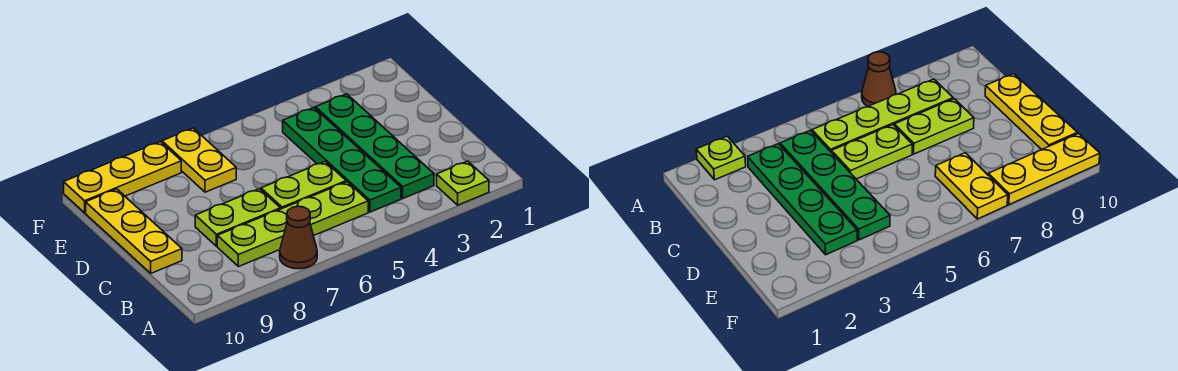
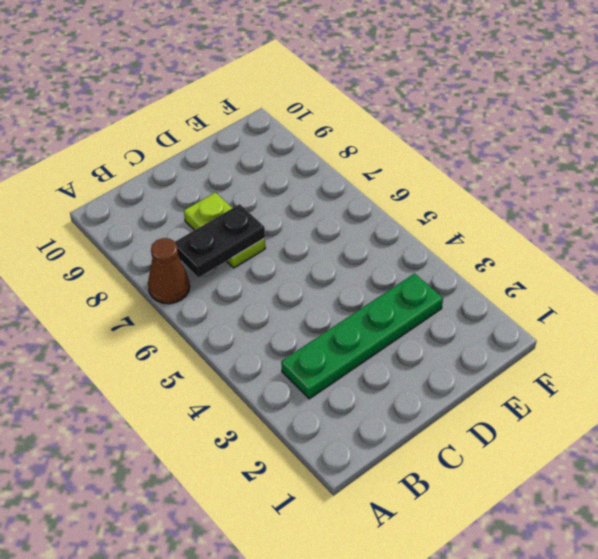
black 1x2 plate [175,204,265,278] -> none
none -> lime 1x1 plate [437,161,489,205]
none -> green 1x4 plate [283,108,401,212]

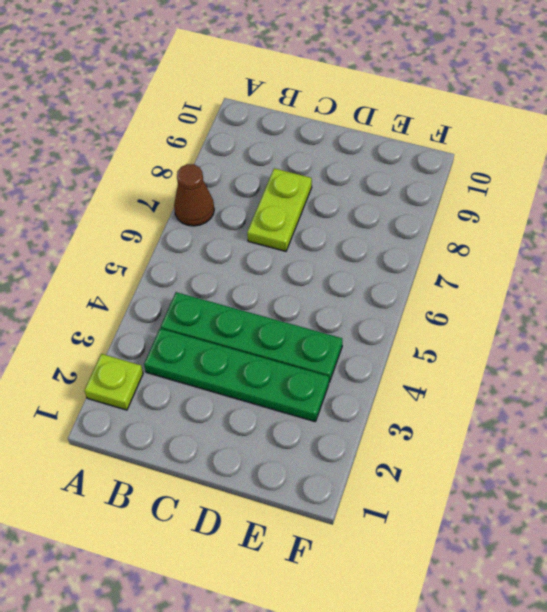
none -> lime 1x4 plate [217,182,368,267]
none -> lime 1x2 plate [261,162,346,209]

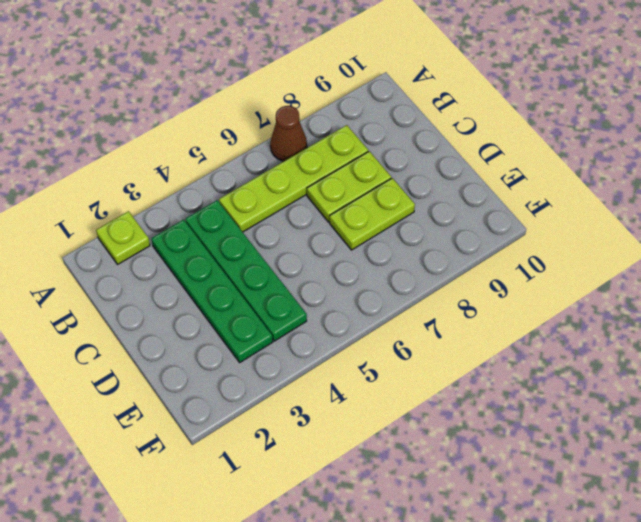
lime 1x2 plate [330,178,415,250] -> lime 1x2 plate moved to [261,162,346,209]
none -> yellow 1x3 plate [86,189,182,273]
none -> yellow 1x2 plate [162,128,236,192]

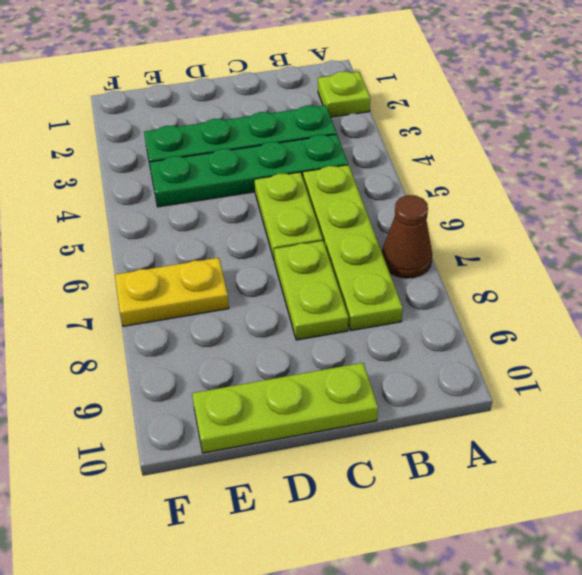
lime 1x3 plate [192,363,378,453] -> yellow 1x3 plate [86,189,182,273]
none -> yellow 1x3 plate [64,142,181,213]

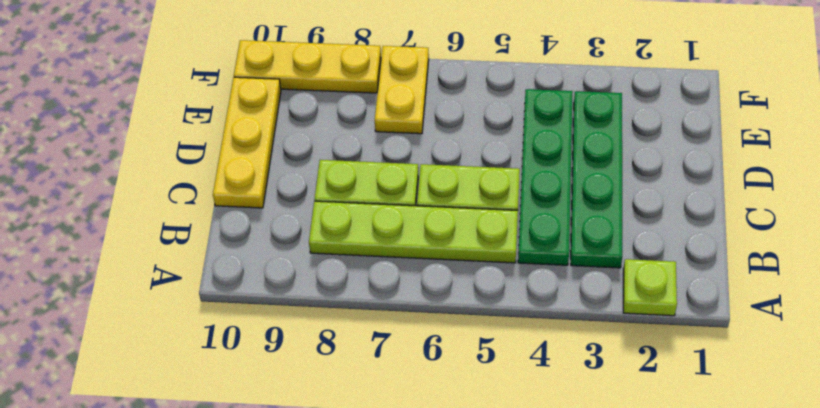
none -> brown 1x1 cone [280,206,317,269]

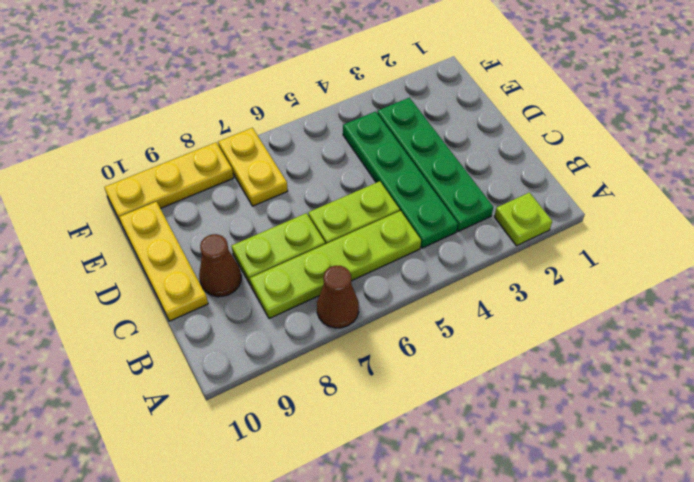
brown 1x1 cone [199,234,241,297] -> none

